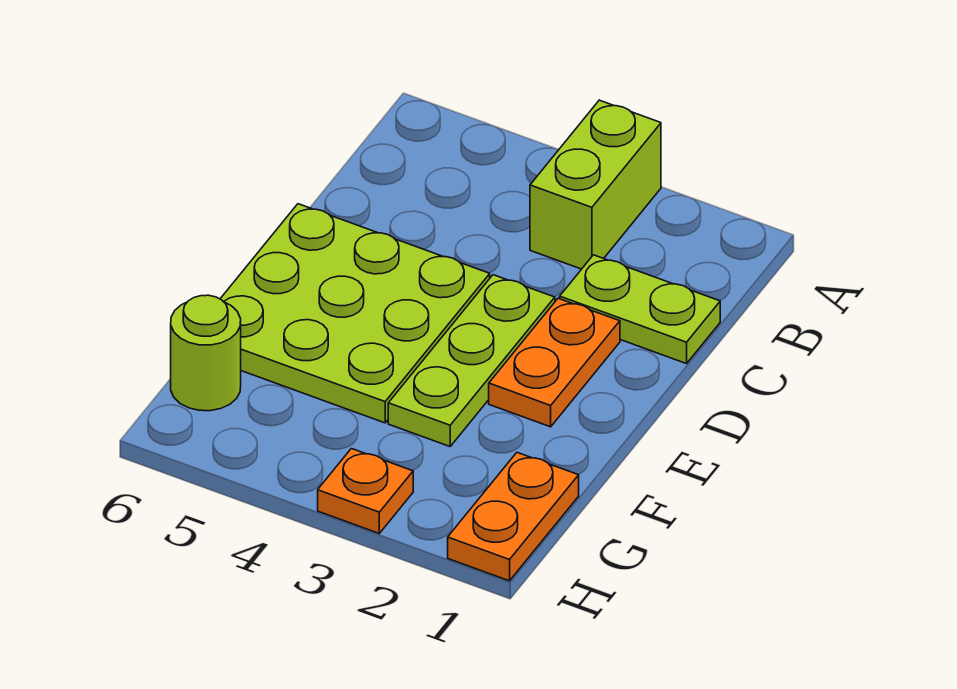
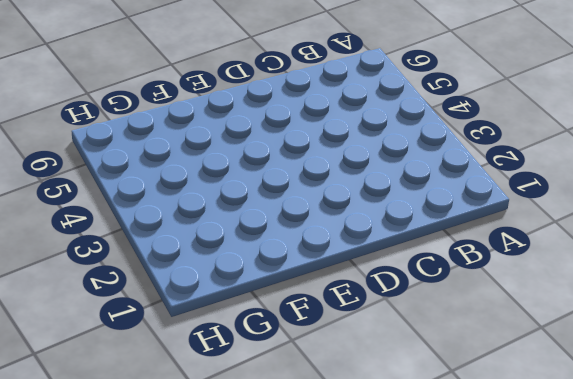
none -> lime 1x2 brick [530,100,661,269]
none -> lime 1x2 plate [560,255,720,364]

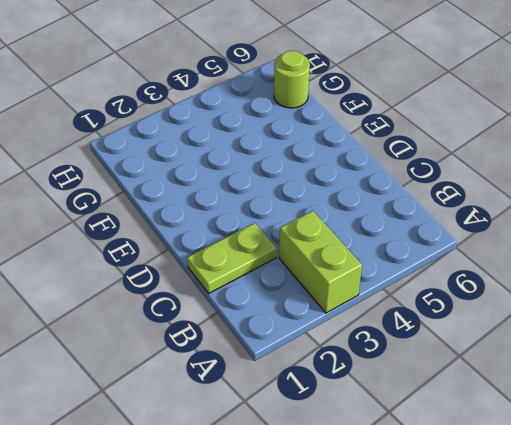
none -> orange 1x2 plate [489,298,620,427]
none -> lime 1x3 plate [388,275,555,446]

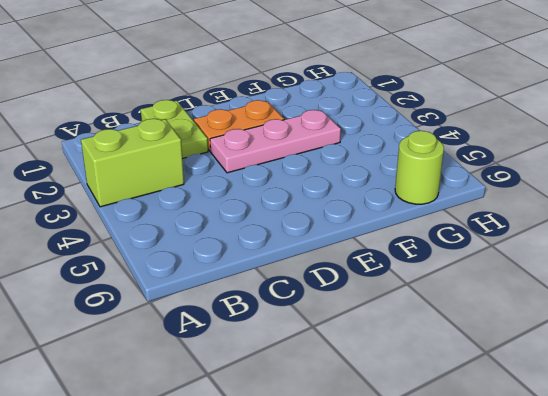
pink 1x3 plate [210,110,341,173] -> lime 1x3 plate [388,275,555,446]
none -> lime 3x3 plate [220,204,490,423]
none -> orange 1x2 plate [448,453,579,581]

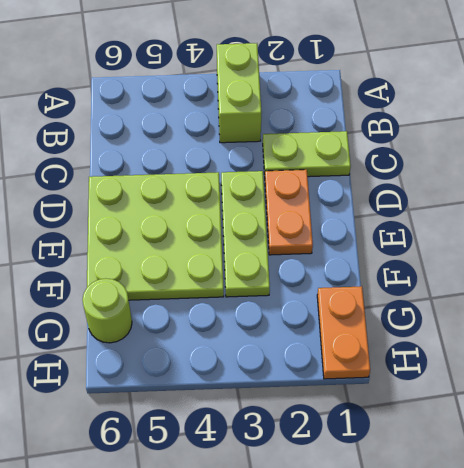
none -> orange 1x1 plate [318,449,413,533]

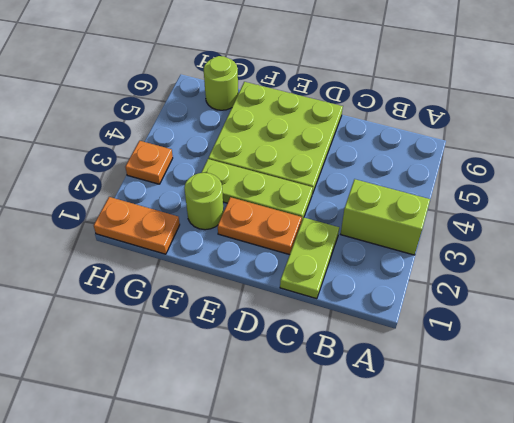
lime 1x1 round brick [184,173,224,230] -> none

